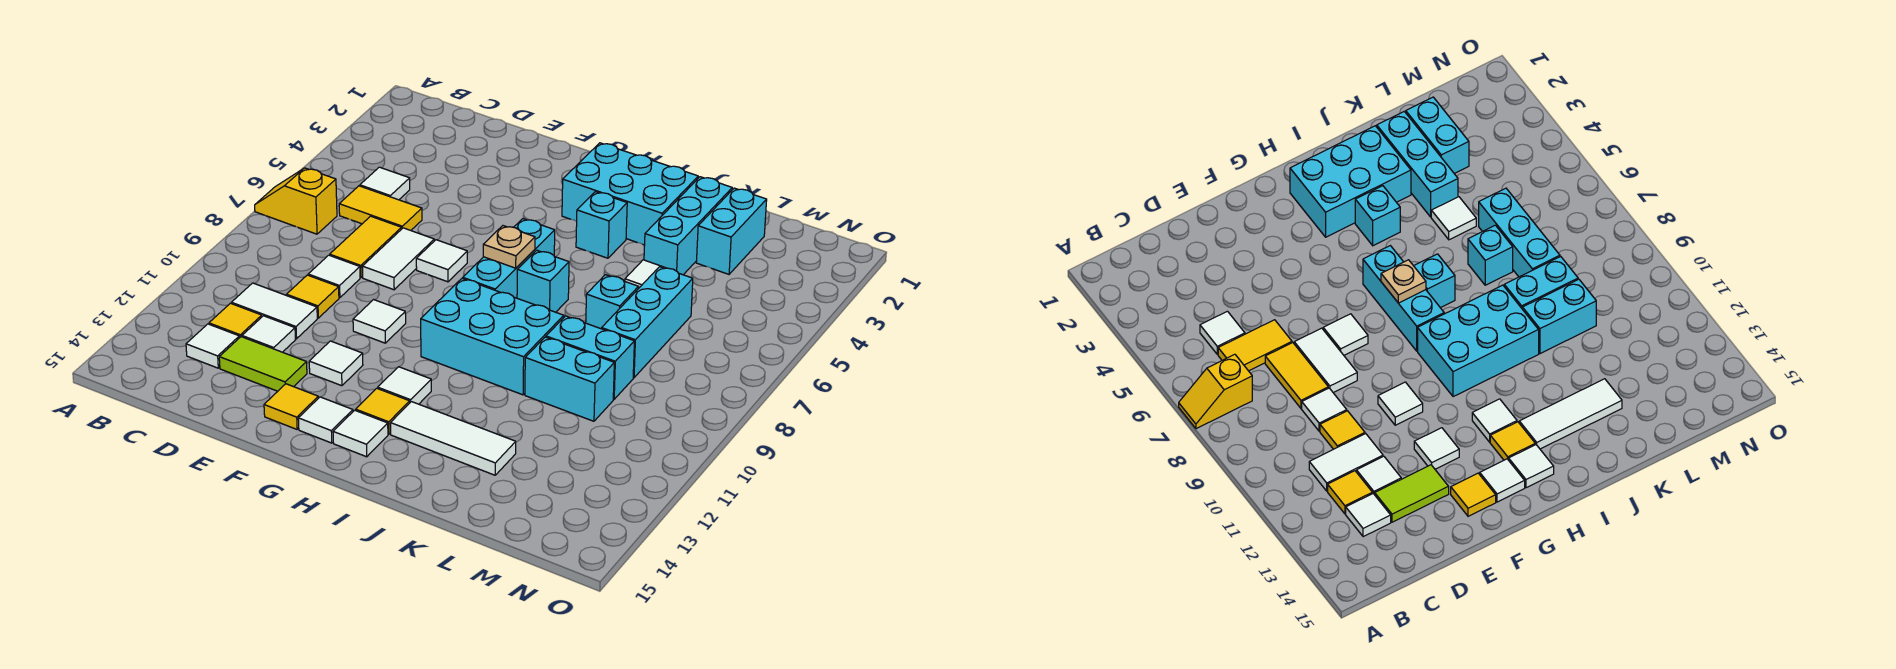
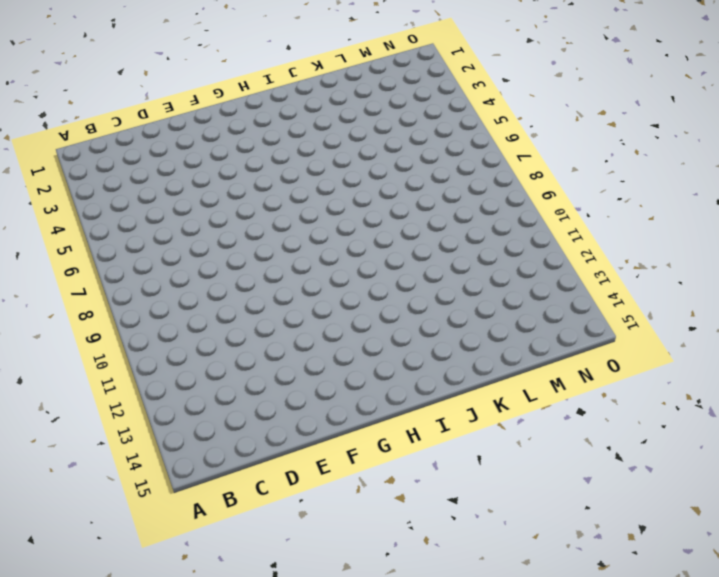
none -> yellow 1x2 slope [255,168,337,234]
none -> white 1x1 tile [360,167,410,200]
none -> yellow 1x2 tile [339,186,422,230]
none -> white 1x2 tile [231,283,317,339]

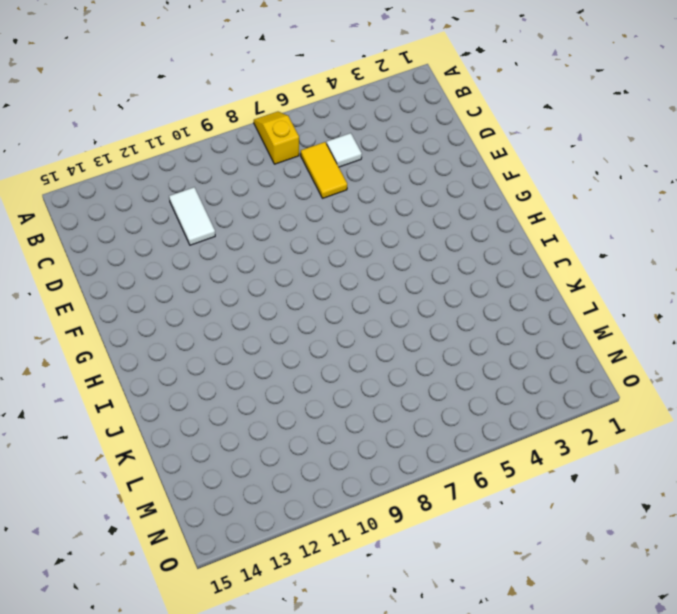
none -> yellow 1x1 tile [209,303,262,338]
none -> white 1x1 tile [186,324,239,368]
none -> yellow 1x2 tile [330,216,402,278]
none -> white 1x1 tile [308,255,360,298]

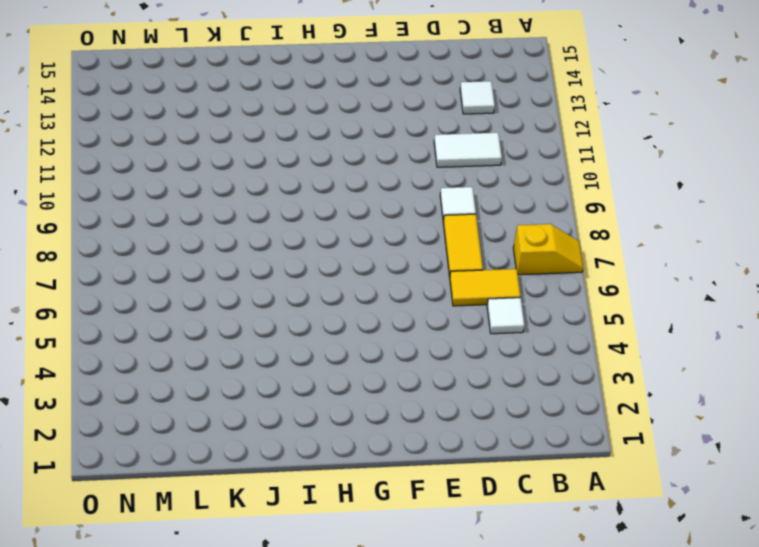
none -> yellow 1x1 tile [209,303,262,338]
none -> yellow 1x1 tile [287,275,339,318]
none -> white 1x1 tile [242,316,296,352]
none -> lime 1x2 tile [219,337,307,391]

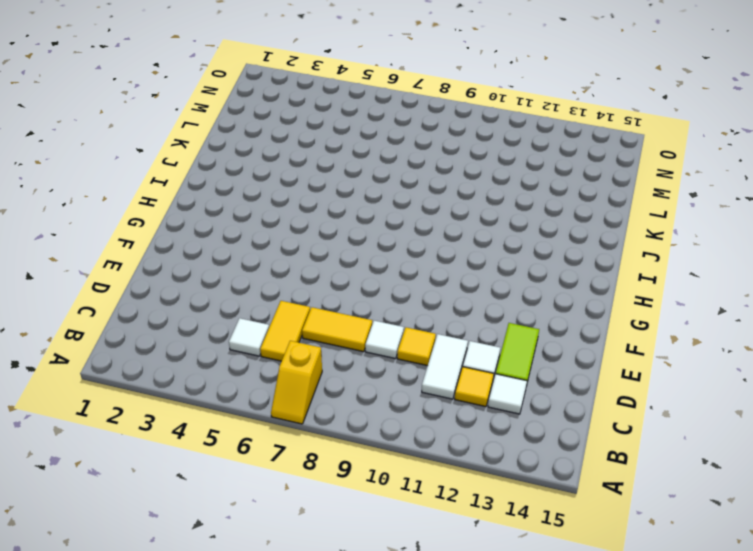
none -> white 1x2 tile [362,228,434,290]
none -> white 1x1 tile [416,240,467,282]
none -> white 1x1 tile [353,300,406,343]
none -> white 1x1 tile [309,341,363,386]

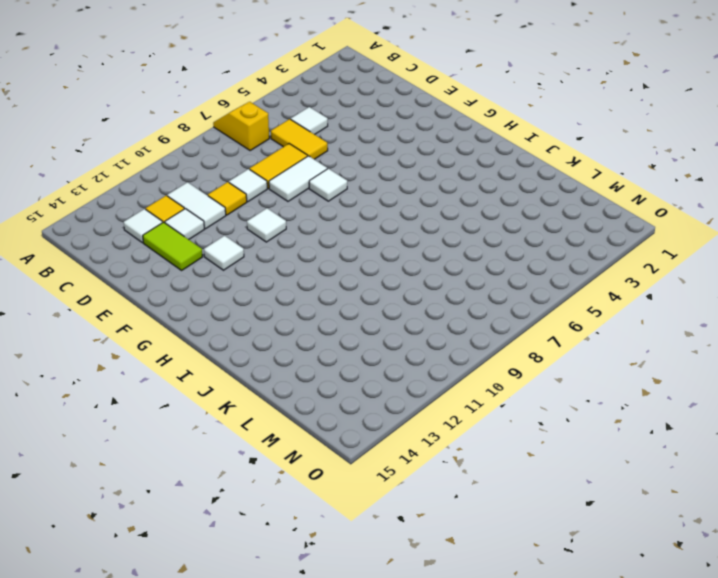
none -> yellow 1x1 tile [264,384,318,429]
none -> white 1x1 tile [298,397,353,443]
none -> cyan 2x3 brick [562,143,698,245]
none -> cyan 1x3 brick [463,219,555,298]

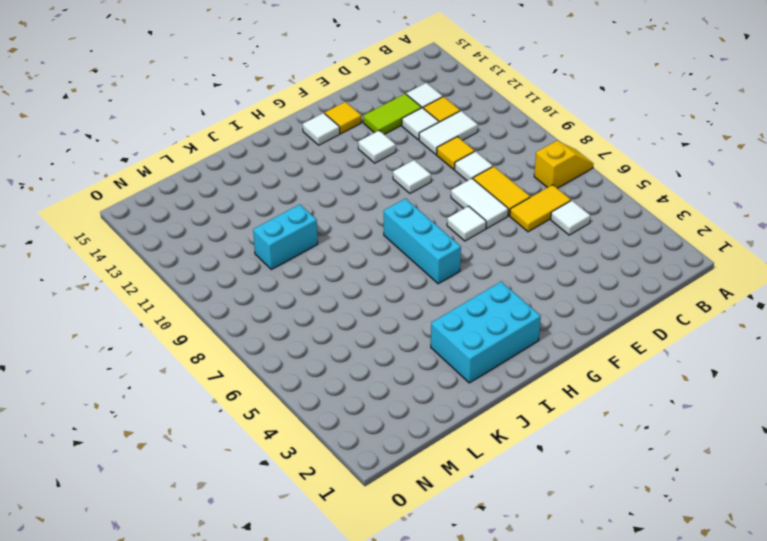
none -> cyan 2x3 brick [421,278,564,395]
none -> white 1x1 tile [378,367,431,404]
none -> yellow 1x1 tile [356,388,410,434]
none -> white 1x1 tile [333,410,388,457]

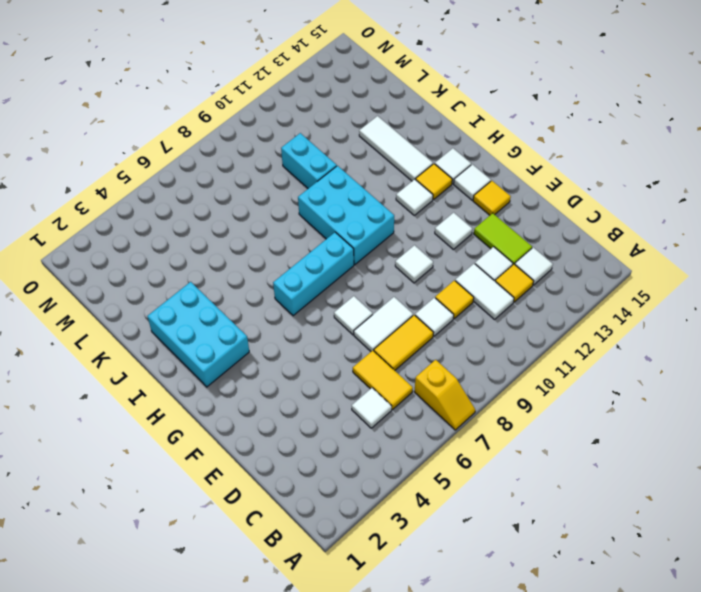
none -> cyan 1x1 brick [576,192,627,258]
none -> cyan 1x1 brick [517,250,569,312]
none -> cyan 1x3 brick [644,177,732,275]
none -> white 1x1 tile [625,260,665,289]

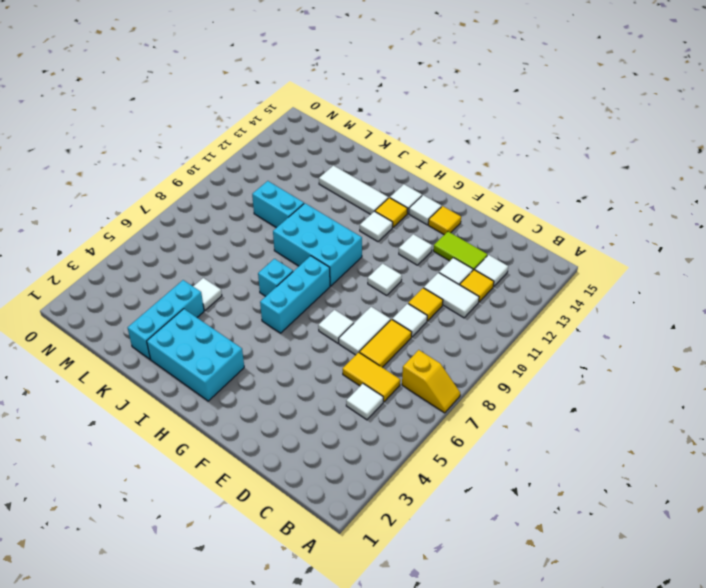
none -> cyan 1x1 brick [576,192,627,258]
none -> cyan 1x1 brick [586,275,638,329]
none -> cyan 1x2 brick [546,316,634,399]
none -> cyan 1x2 brick [696,188,767,274]

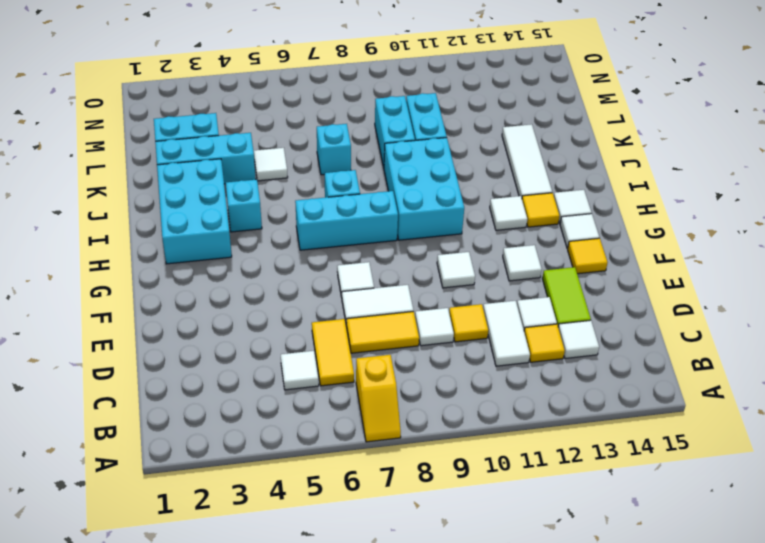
none -> cyan 1x3 brick [602,267,693,378]
none -> tan 1x1 plate [483,226,535,268]

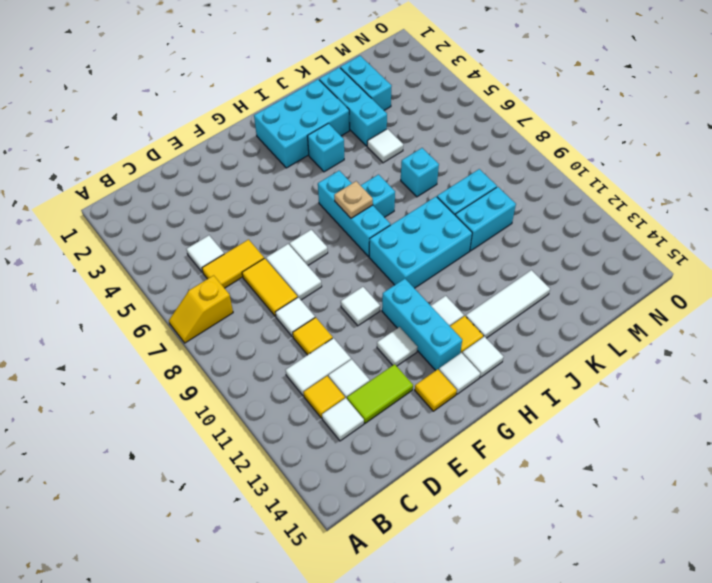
cyan 1x3 brick [382,279,462,371] -> cyan 1x3 brick moved to [602,267,693,378]

